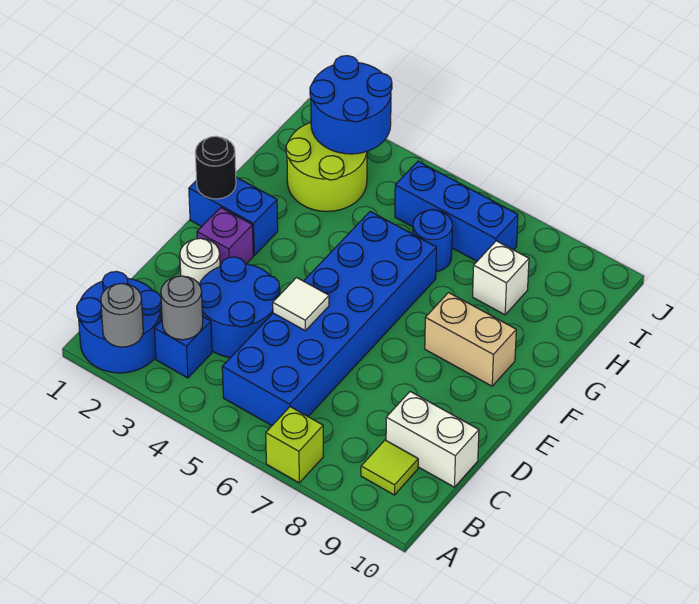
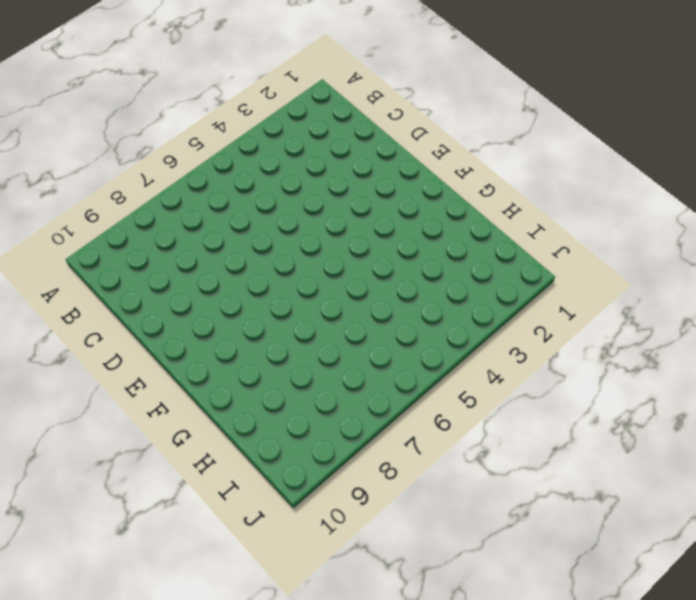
none -> blue 2x2 round brick [77,271,161,373]
none -> lime 1x1 brick [266,407,323,483]
none -> blue 1x1 brick [154,316,212,378]

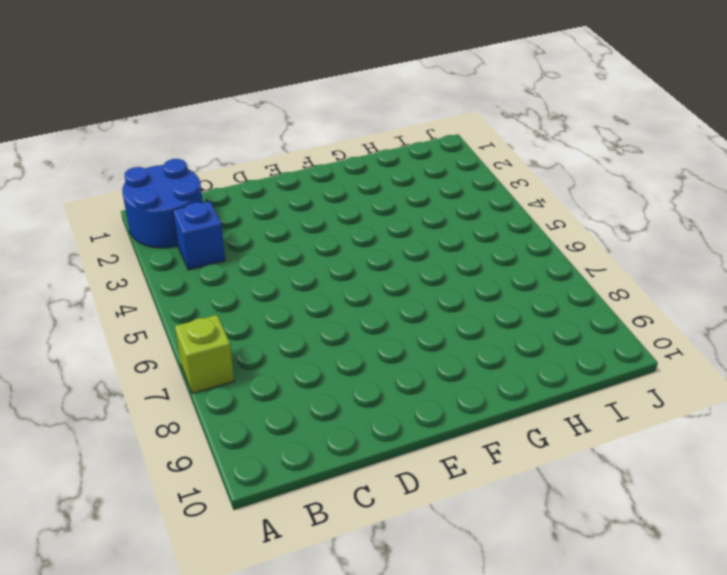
none -> blue 2x6 brick [222,211,436,425]
none -> lime 1x1 tile [361,440,418,495]
none -> blue 2x2 round brick [199,257,280,358]

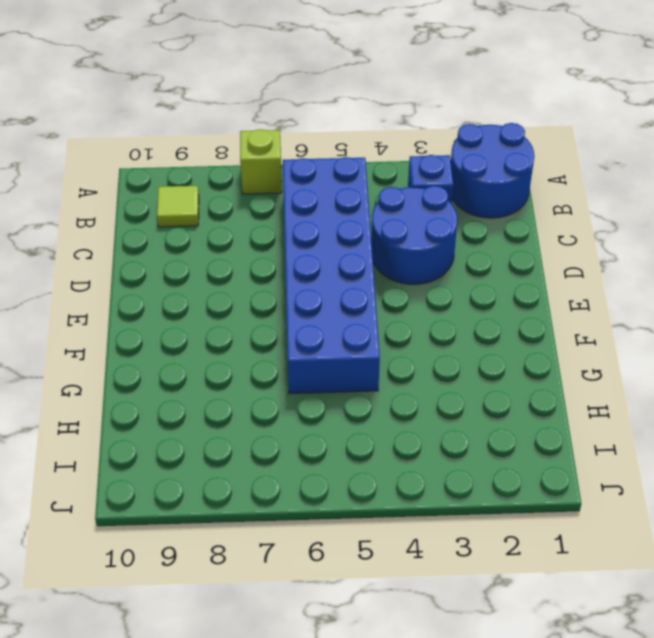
none -> white 1x2 brick [386,392,479,487]
none -> white 1x1 round brick [180,238,220,284]
none -> purple 1x1 brick [197,208,253,266]

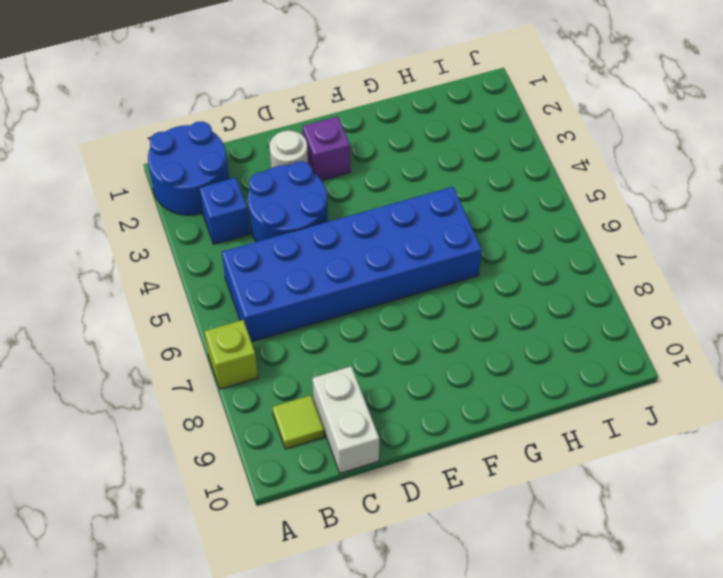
none -> blue 1x2 brick [189,177,278,255]
none -> tan 1x2 brick [425,293,516,386]
none -> lime 2x2 round brick [286,123,367,211]

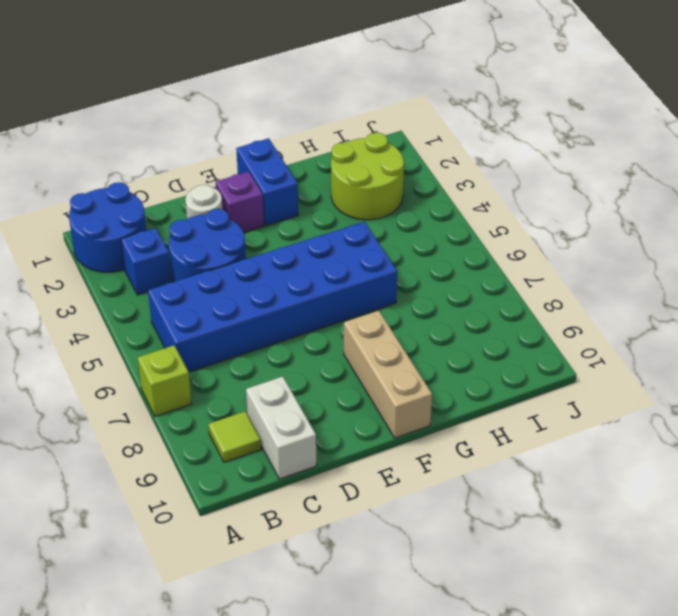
tan 1x3 brick [344,311,432,438] -> tan 1x2 brick [425,293,516,386]
none -> blue 1x1 round brick [413,210,452,272]
none -> white 1x1 brick [473,241,529,315]
none -> blue 1x3 brick [395,161,518,261]

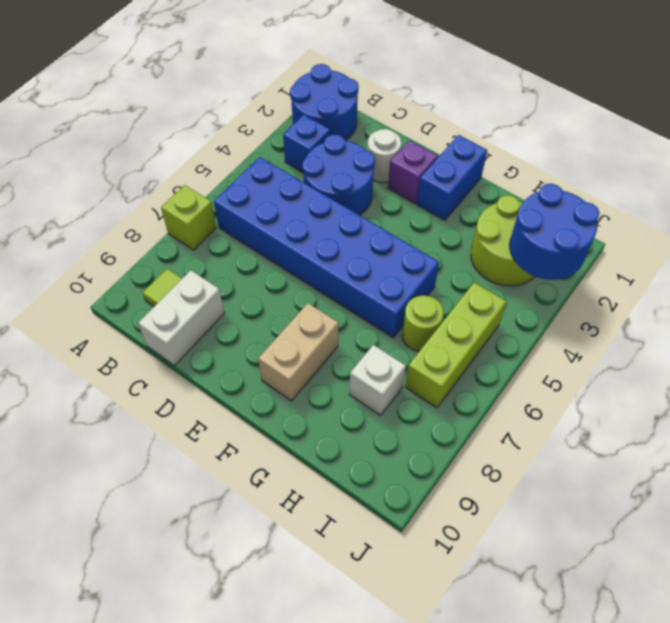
lime 1x1 round brick [402,295,444,351] -> blue 1x1 round brick [413,210,452,272]
lime 1x3 brick [405,283,506,408] -> blue 1x3 brick [395,161,518,261]
none -> grey 1x1 round brick [101,283,143,347]
none -> grey 1x1 round brick [161,276,203,340]
none -> white 1x1 tile [273,278,329,331]

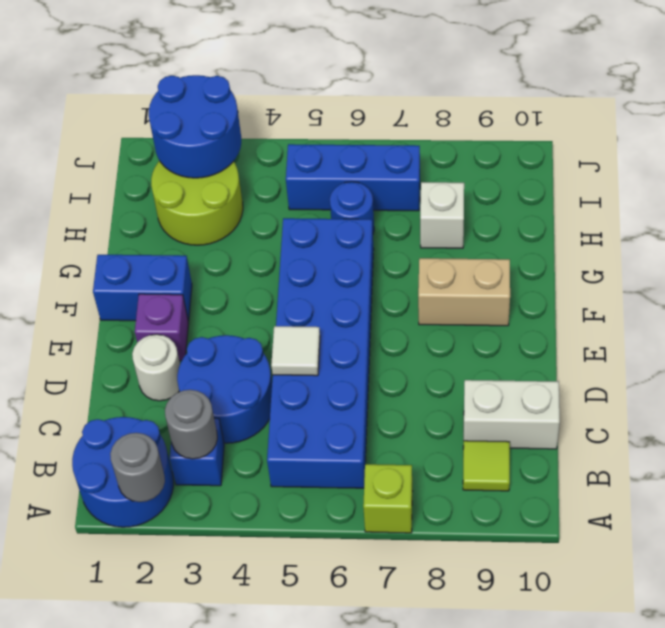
none -> black 1x1 round brick [195,136,236,199]

